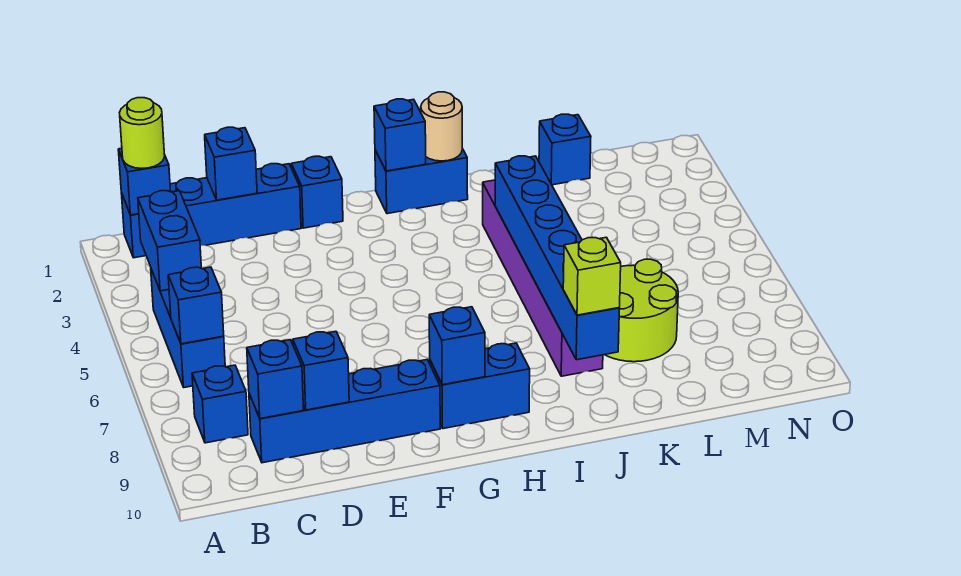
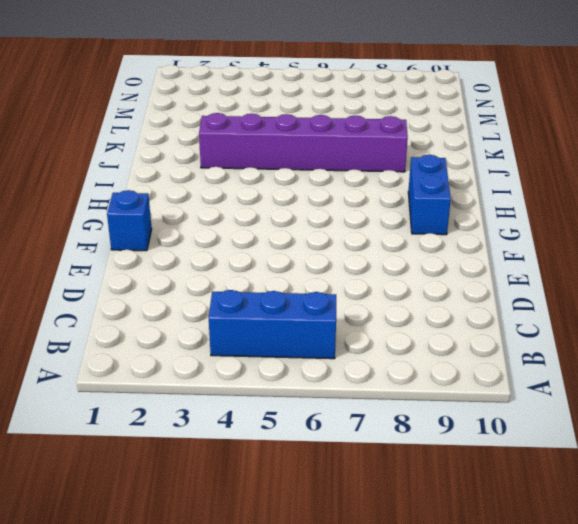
none -> blue 1x4 brick [121,164,301,258]
none -> blue 1x1 brick [192,365,248,443]
none -> blue 1x4 brick [249,360,440,463]

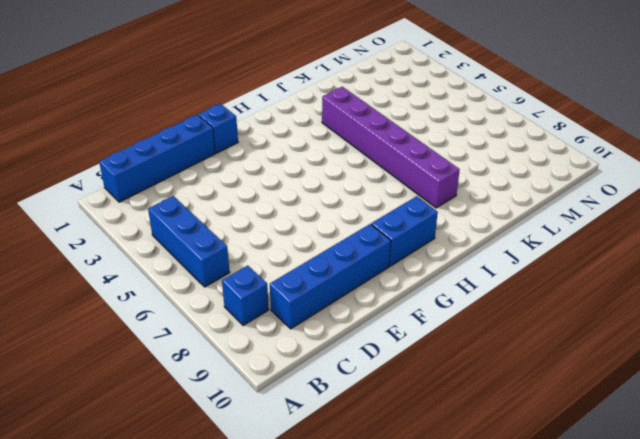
none -> blue 1x2 brick [375,149,468,214]
none -> lime 2x2 round brick [605,259,678,362]
none -> blue 1x1 brick [539,114,591,185]

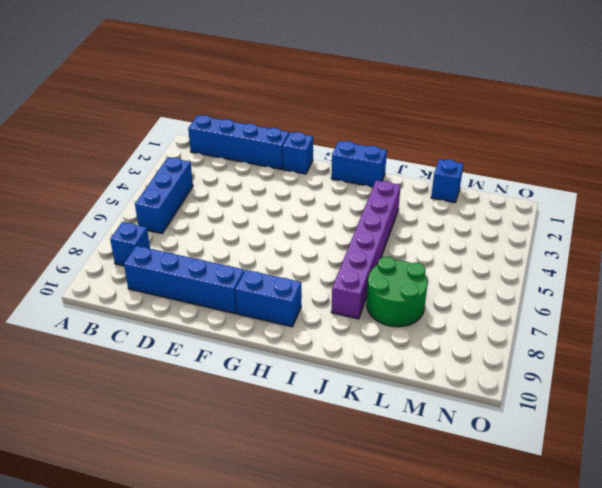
green 2x2 round brick [367,257,428,327] -> lime 2x2 round brick [605,259,678,362]
none -> blue 1x1 brick [118,148,171,215]
none -> blue 1x2 brick [138,191,201,291]
none -> blue 1x1 brick [168,267,224,344]

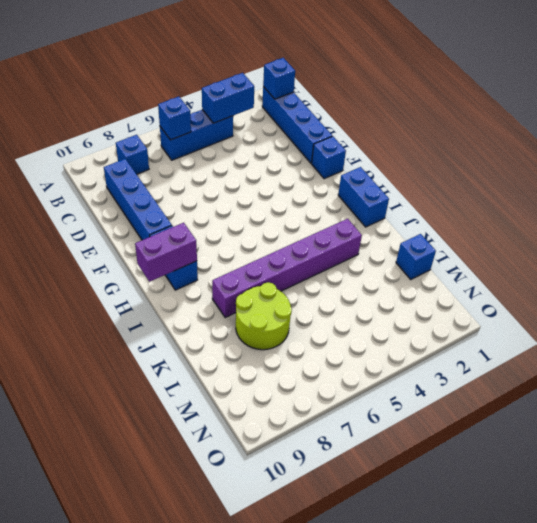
purple 1x2 brick [135,223,197,282] -> none
none -> blue 1x1 brick [247,340,304,419]
none -> blue 1x1 brick [205,127,257,200]
none -> blue 1x1 brick [293,331,349,410]

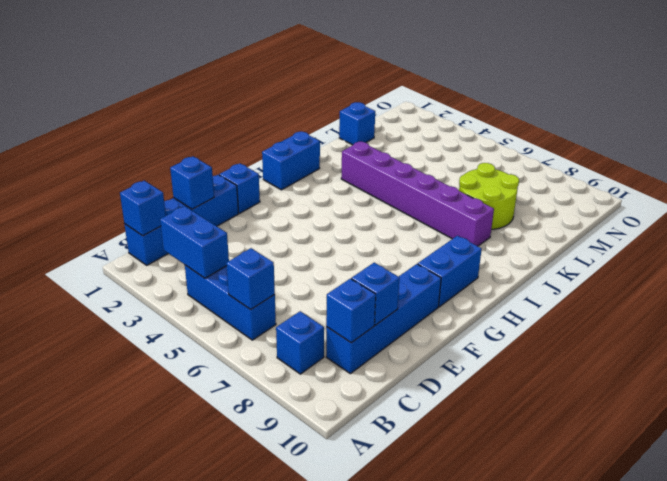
none -> blue 1x1 brick [429,307,485,385]
none -> blue 1x1 brick [374,99,426,171]
none -> tan 1x1 round brick [421,92,462,161]

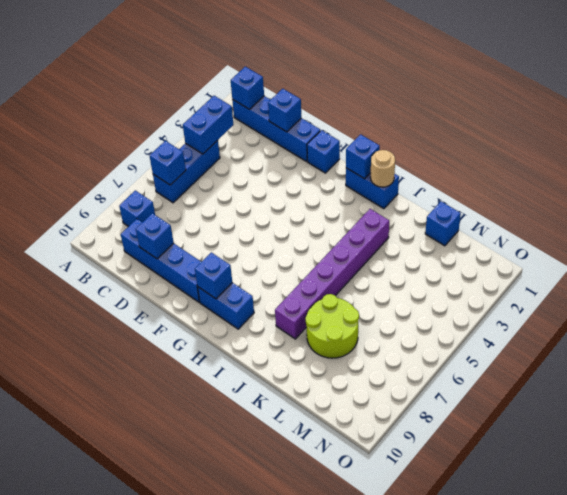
none -> blue 1x1 brick [247,340,304,419]
none -> blue 1x6 brick [495,156,619,360]
none -> lime 1x1 round brick [120,98,165,168]

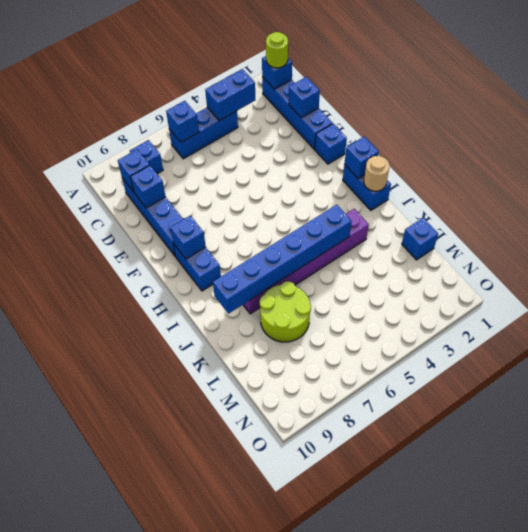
none -> lime 1x1 brick [563,237,621,315]

